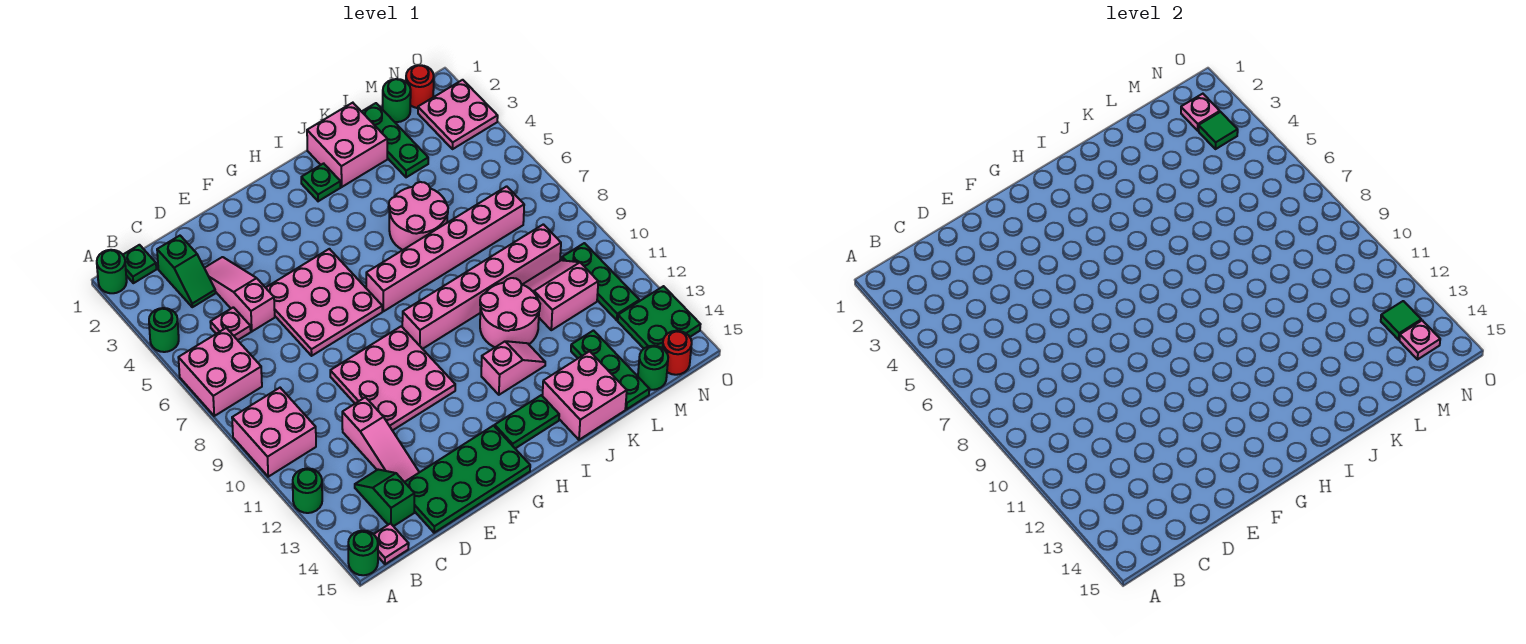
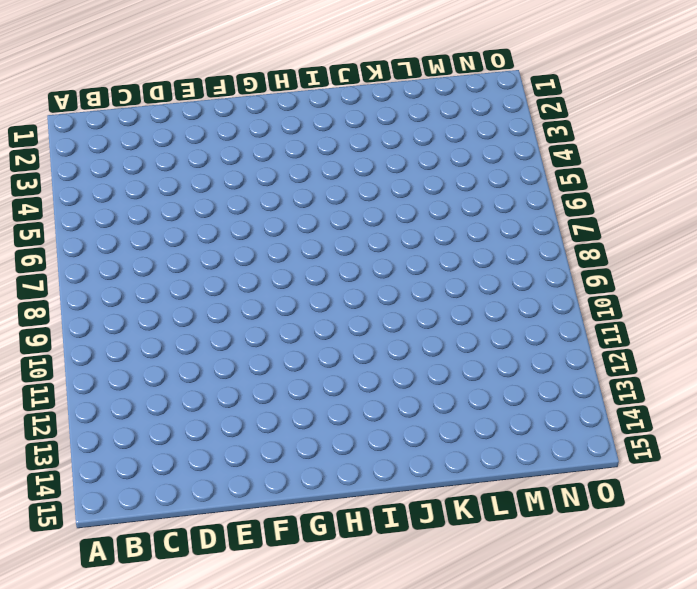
none -> green 1x1 round brick [97,250,127,293]
none -> green 1x1 round brick [149,308,179,352]
none -> pink 2x2 brick [178,328,262,416]
none -> pink 2x2 brick [232,388,316,477]

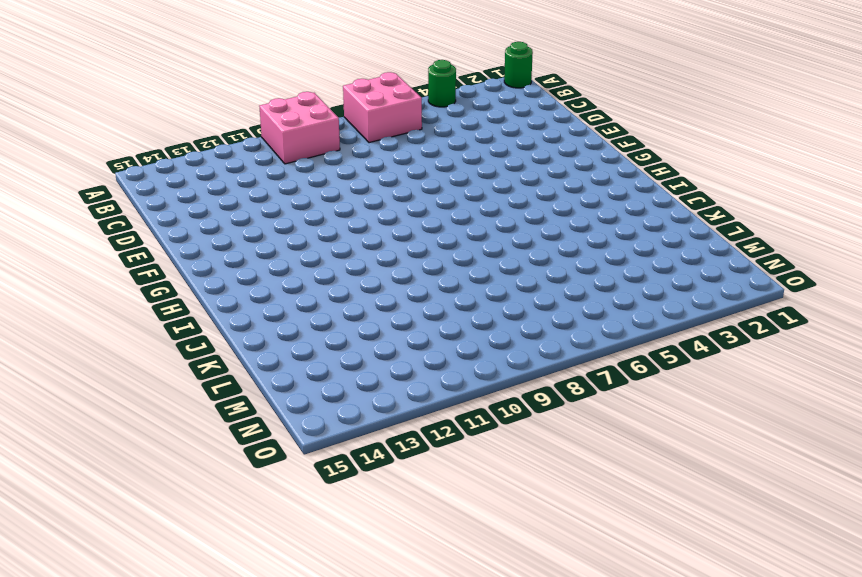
none -> green 1x1 round brick [293,469,322,513]
none -> green 1x1 round brick [348,531,378,575]
none -> green 1x1 plate [123,245,156,283]
none -> pink 1x1 plate [374,523,409,564]

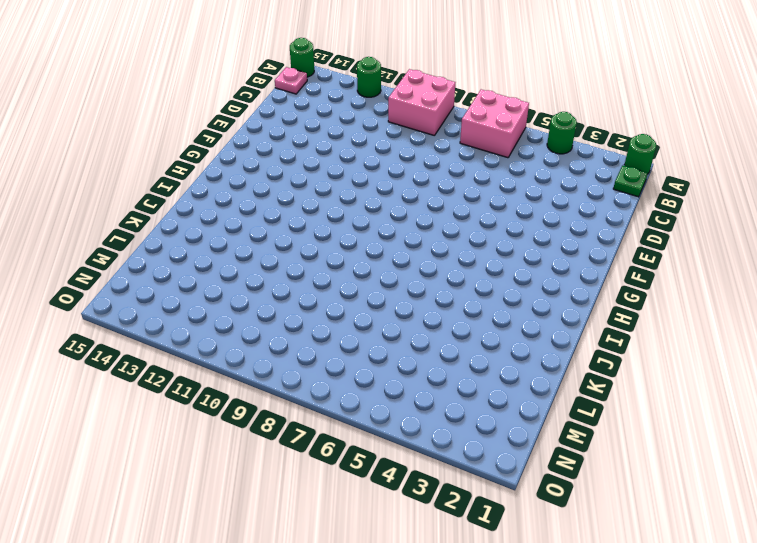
none -> green 1x2 slope [157,236,215,307]
none -> pink 1x1 plate [210,307,251,340]
none -> green 1x2 slope [355,470,414,526]
none -> pink 1x3 slope [205,257,275,331]

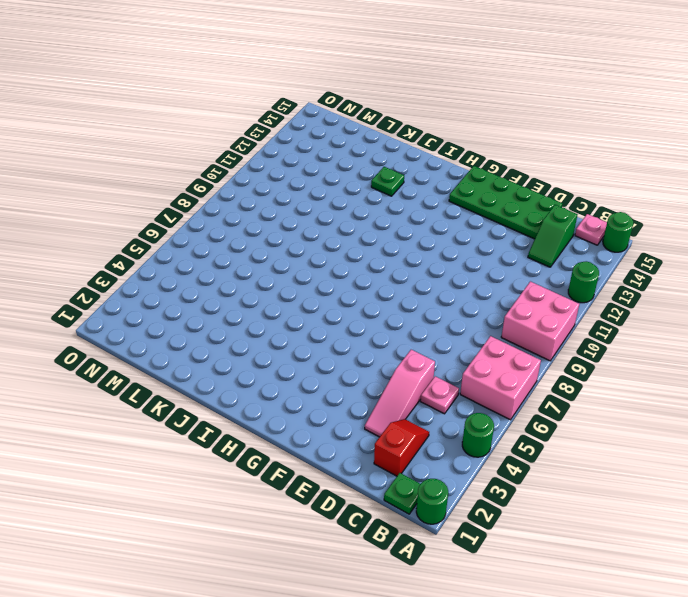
red 1x2 slope [374,419,429,476] -> green 1x2 slope [157,236,215,307]
green 1x1 plate [371,167,404,196] -> green 1x1 plate moved to [301,163,341,201]
none -> pink 1x3 slope [342,397,419,482]
none -> pink 3x3 plate [266,249,382,356]
none -> pink 3x3 plate [330,326,455,431]
none -> pink 1x6 brick [366,186,524,311]

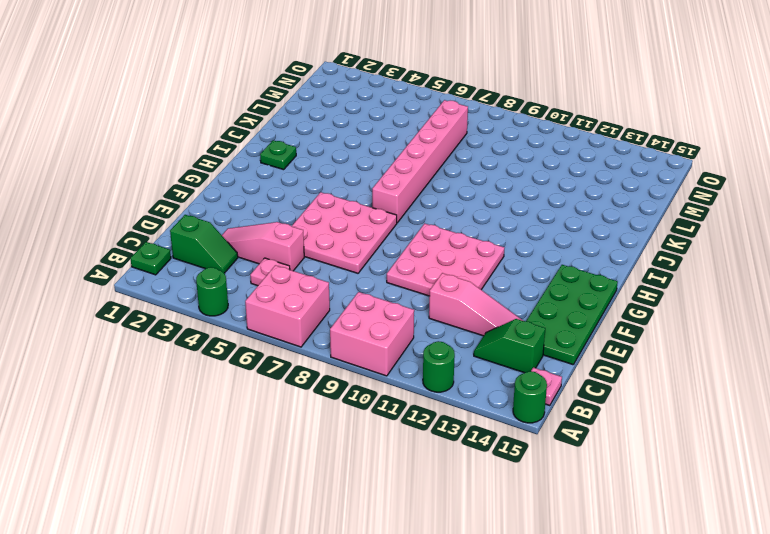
none -> green 1x1 round brick [97,250,127,293]
none -> pink 1x6 brick [402,224,561,349]
none -> green 1x2 plate [495,395,559,448]
none -> pink 1x2 slope [481,341,545,395]

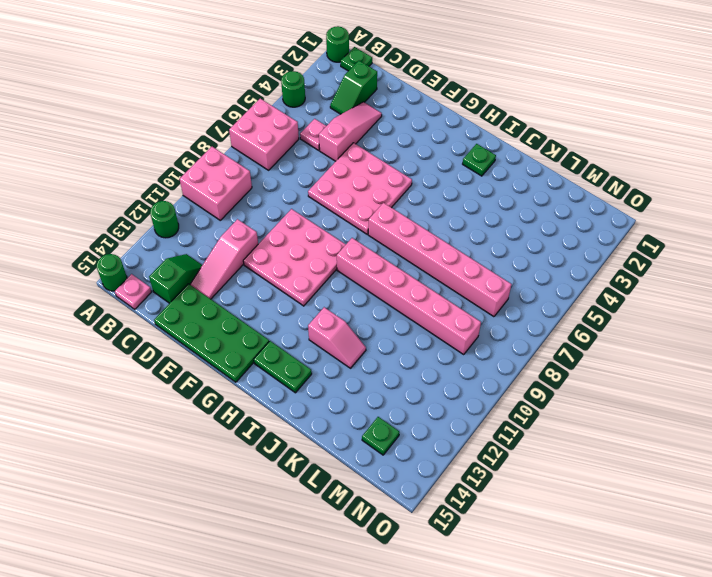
green 1x1 plate [362,417,399,455] -> none
none -> pink 2x2 brick [307,103,387,187]
none -> pink 2x2 round brick [389,182,448,250]
none -> pink 2x2 round brick [480,278,540,347]
none -> pink 2x2 brick [542,351,627,440]

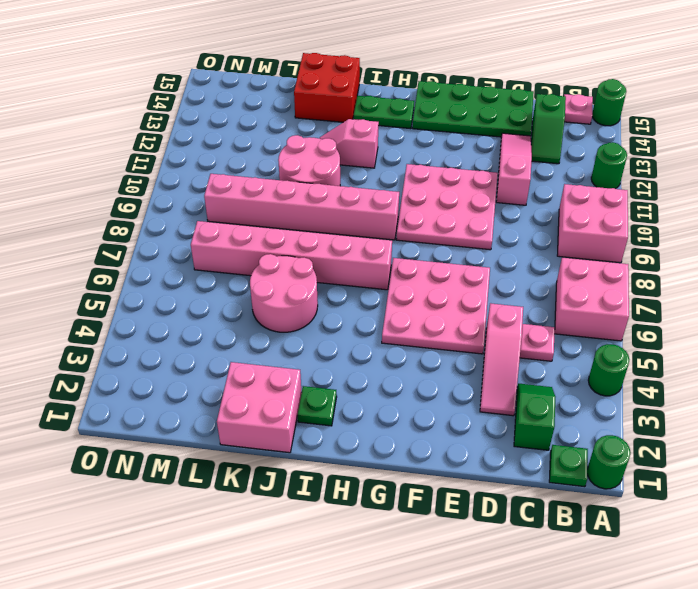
red 2x2 brick [294,53,360,122] -> pink 2x2 brick [542,351,627,440]
none -> green 1x3 plate [362,103,428,177]
none -> pink 2x2 slope [523,260,598,330]
none -> green 1x3 plate [571,331,649,409]
none -> green 1x1 round brick [383,79,411,122]

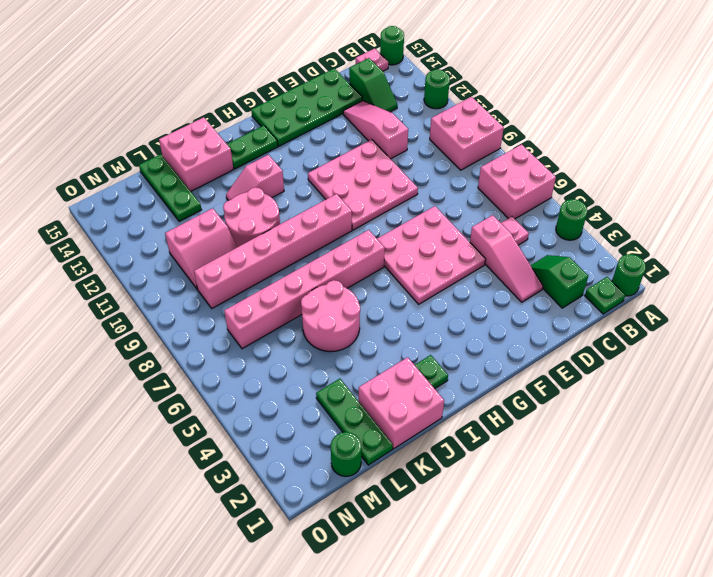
none -> green 1x1 round brick [638,346,668,390]
none -> red 1x1 round brick [406,65,434,108]
none -> pink 2x2 plate [418,80,498,149]
none -> green 1x3 plate [562,243,639,320]

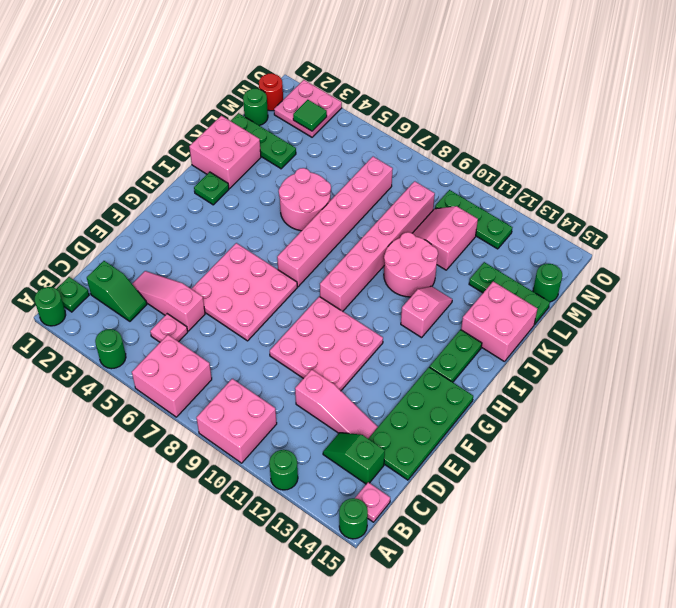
none -> green 2x2 plate [618,286,701,348]
none -> red 1x1 round brick [663,331,692,375]
none -> pink 1x1 plate [1181,94,1220,131]
none -> green 1x1 tile [1381,301,1421,340]

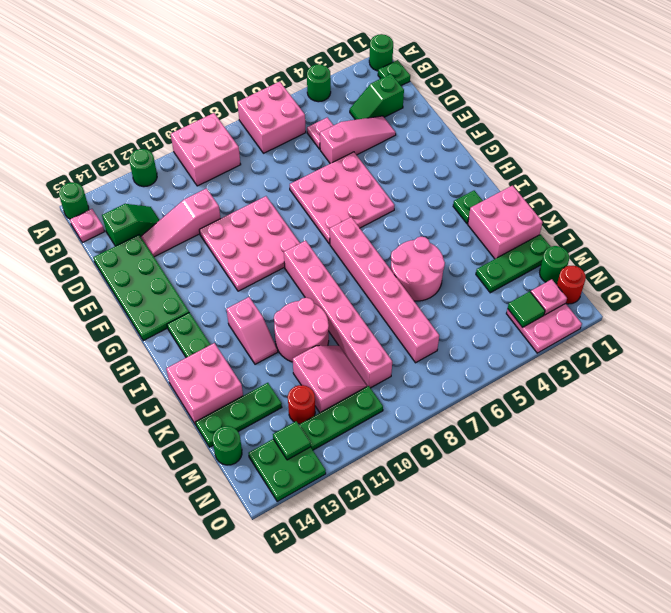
red 1x1 round brick [288,385,315,424] -> red 1x1 round brick moved to [663,331,692,375]
none -> pink 1x1 plate [1400,320,1440,359]

